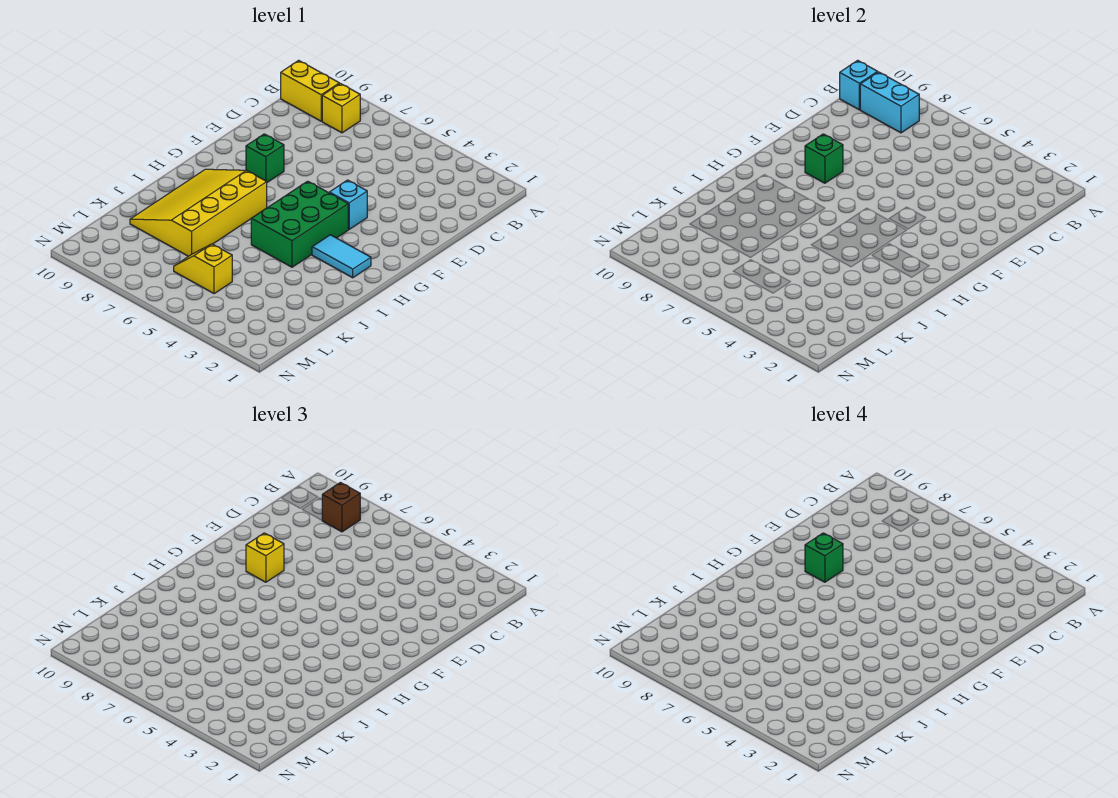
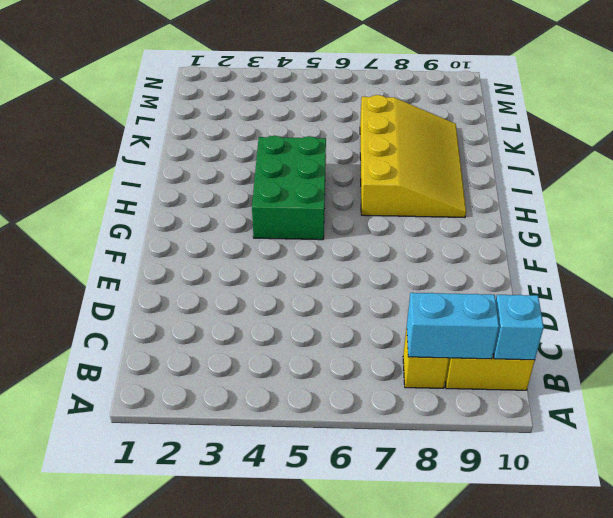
none -> cyan 1x1 brick [329,180,367,229]
none -> green 1x1 brick [246,134,284,182]
none -> cyan 1x2 tile [312,235,371,278]

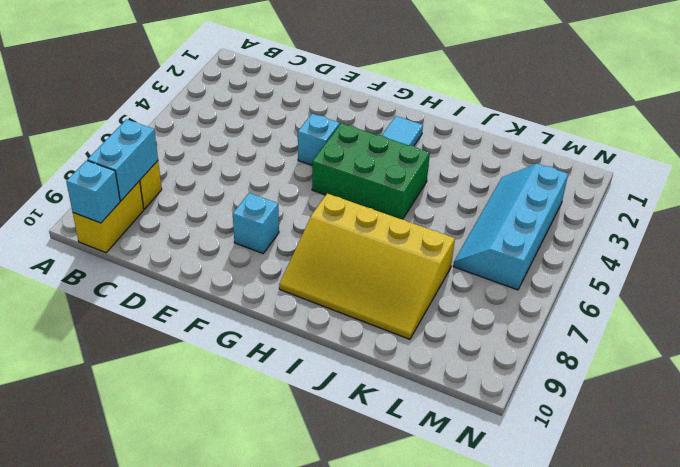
cyan 1x1 brick [233,193,279,253] -> green 1x1 brick [246,134,284,182]
cyan 2x4 slope [453,164,568,290] -> yellow 1x2 slope [174,244,232,294]
none -> green 1x1 brick [805,134,843,183]
none -> brown 1x1 brick [322,483,360,532]
none -> yellow 1x1 brick [246,533,284,582]

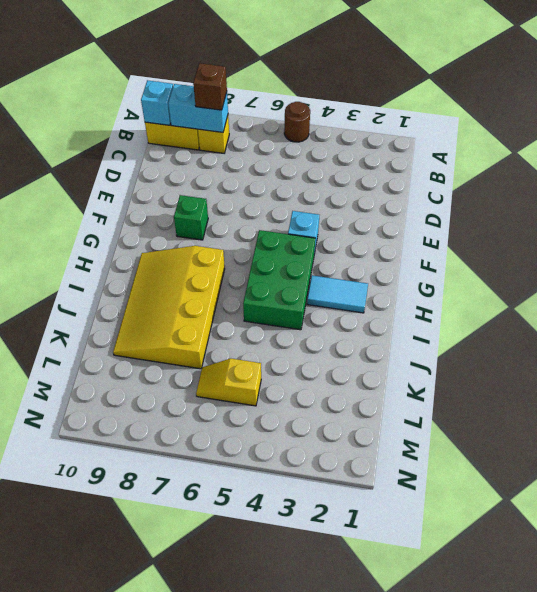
brown 1x1 round brick [284,102,310,142] -> none
none -> green 1x1 brick [805,134,843,183]
none -> yellow 1x1 brick [246,533,284,582]
none -> green 1x1 brick [805,533,843,582]

